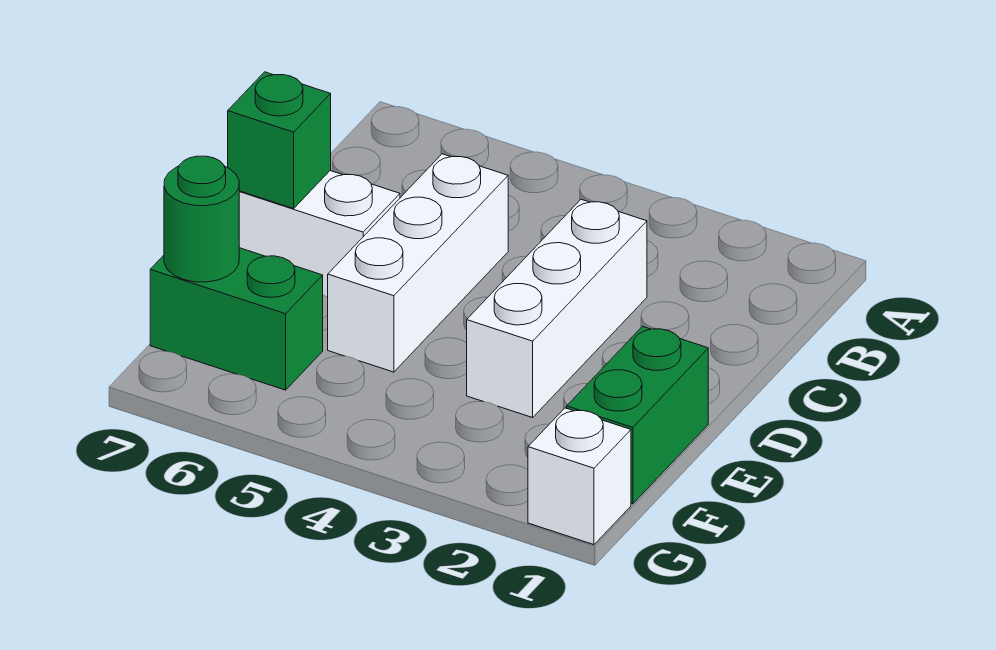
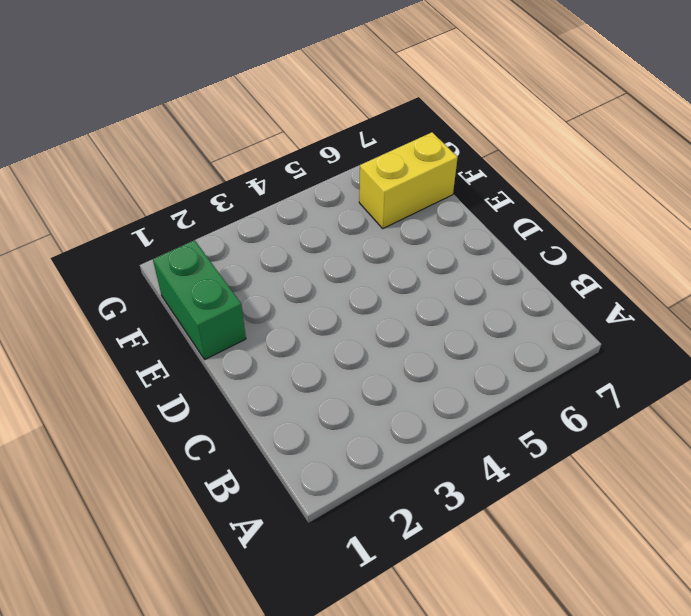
yellow 1x2 brick [359,132,458,228] -> green 1x2 brick [150,248,323,390]
none -> white 1x3 brick [467,199,647,418]
none -> white 1x3 brick [328,154,508,372]

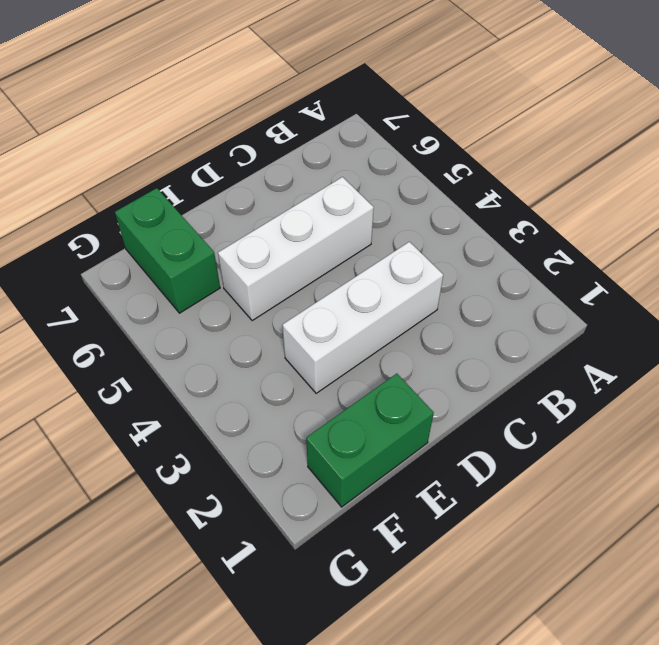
none -> white 1x2 brick [239,171,400,297]
none -> white 1x1 brick [528,408,631,545]

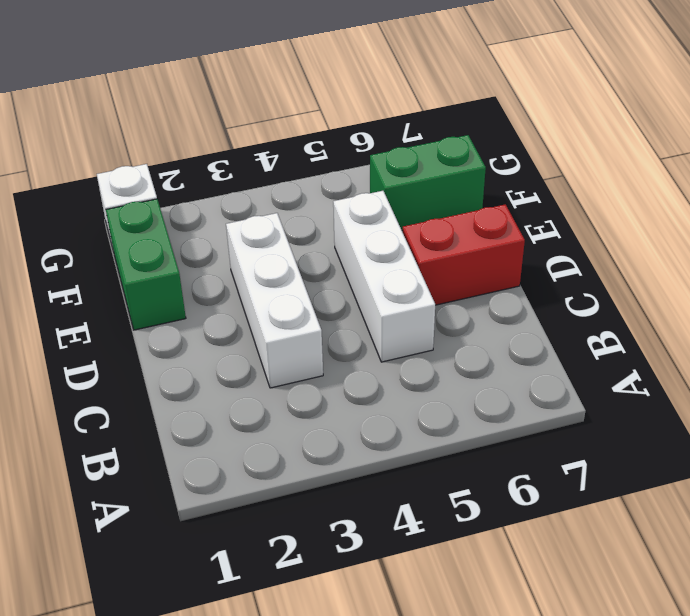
red 1x2 brick [403,204,525,305] -> white 1x2 brick [239,171,400,297]
none -> green 1x1 brick [228,72,331,209]
none -> green 1x1 round brick [164,156,239,282]

